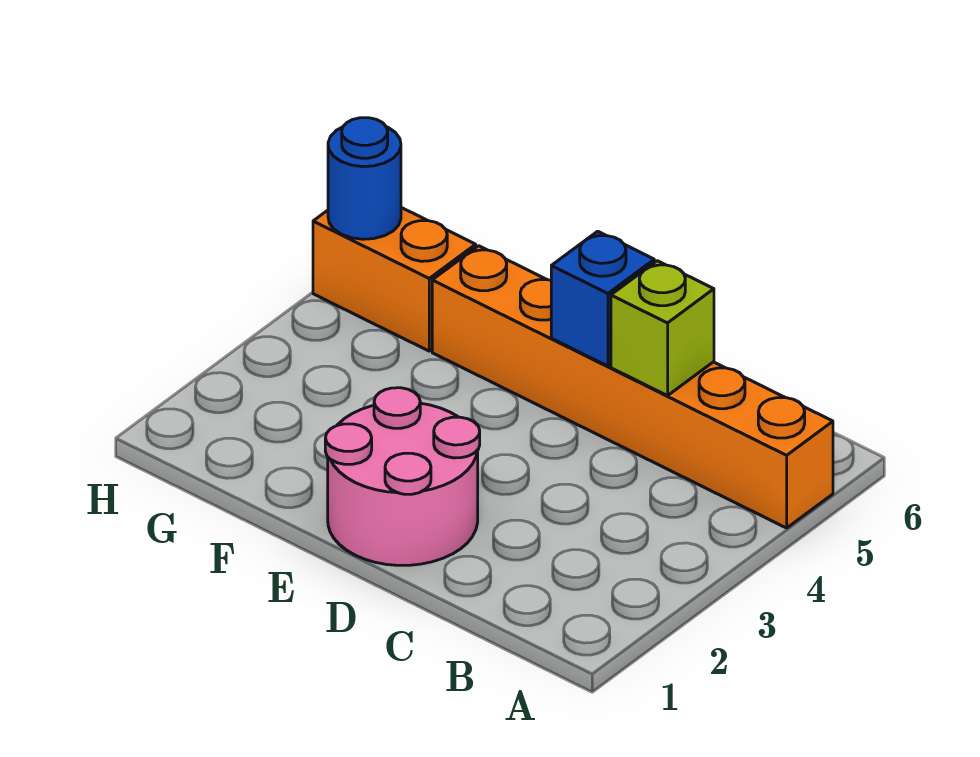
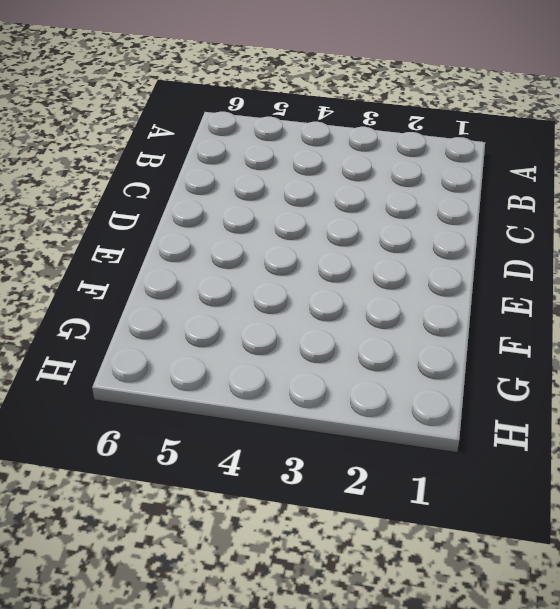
none -> orange 1x6 brick [432,246,833,528]
none -> pink 2x2 round brick [325,388,480,565]

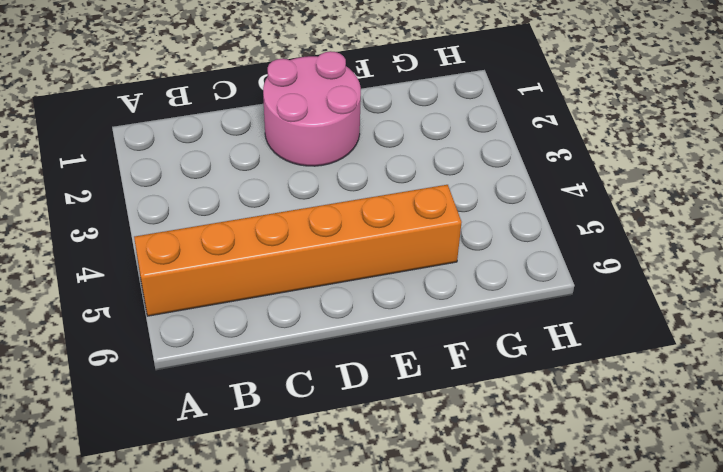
none -> orange 1x2 brick [313,208,476,351]
none -> lime 1x1 brick [611,261,714,396]

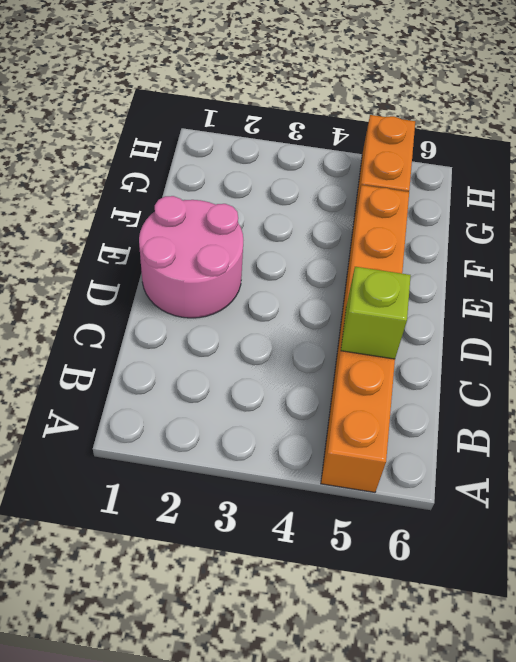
none -> blue 1x1 brick [551,231,654,366]
none -> blue 1x1 round brick [328,118,401,239]

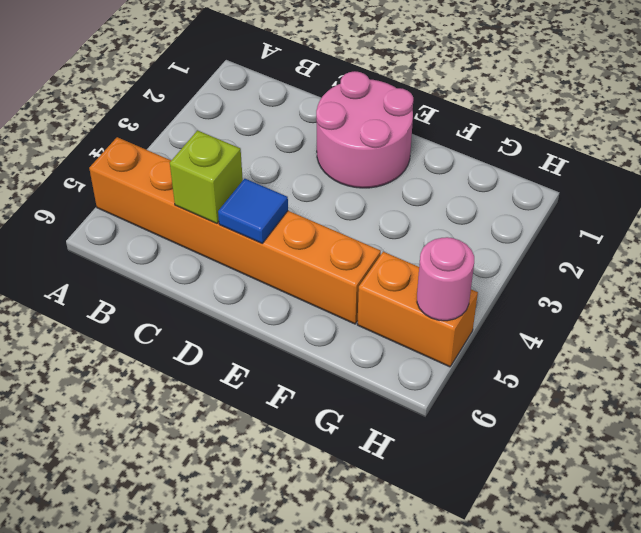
blue 1x1 tile [218,179,288,243] -> blue 1x1 brick [551,231,654,366]
pink 1x1 round brick [417,237,474,321] -> blue 1x1 round brick [328,118,401,239]

